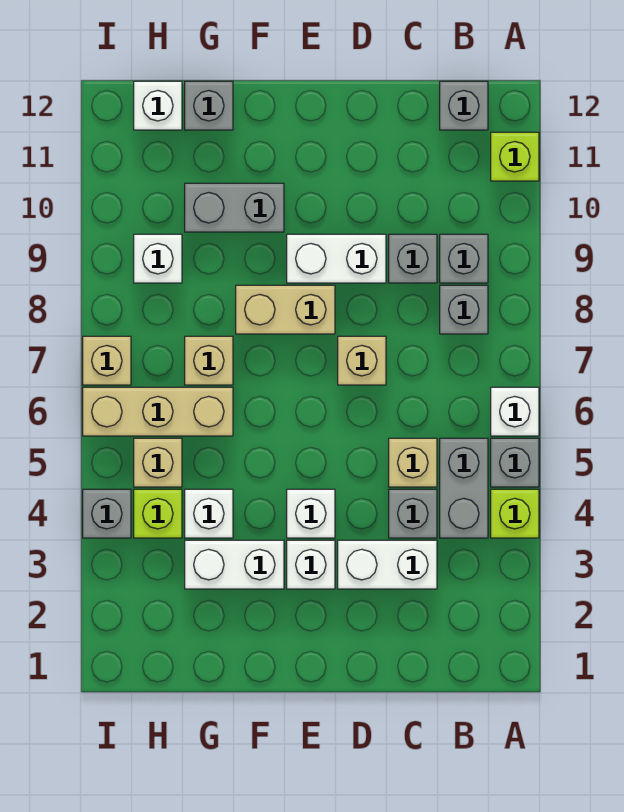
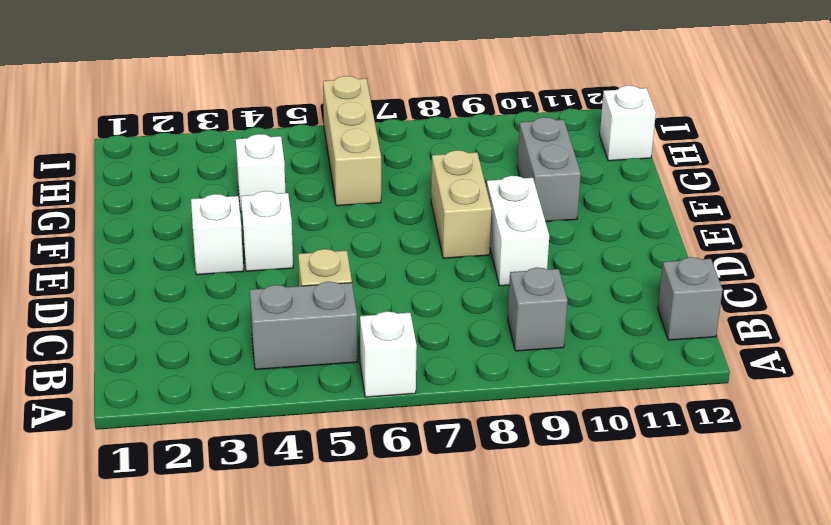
none -> lime 1x1 brick [491,489,539,538]
none -> grey 1x1 brick [491,438,539,487]
none -> lime 1x1 brick [491,132,539,181]

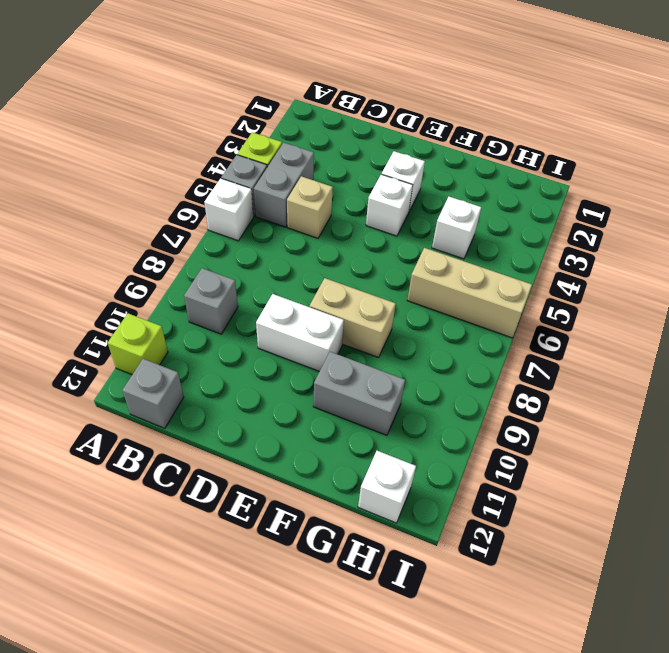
none -> grey 1x1 brick [440,285,488,334]
none -> white 1x2 brick [338,540,437,589]
none -> grey 1x1 brick [389,489,437,538]

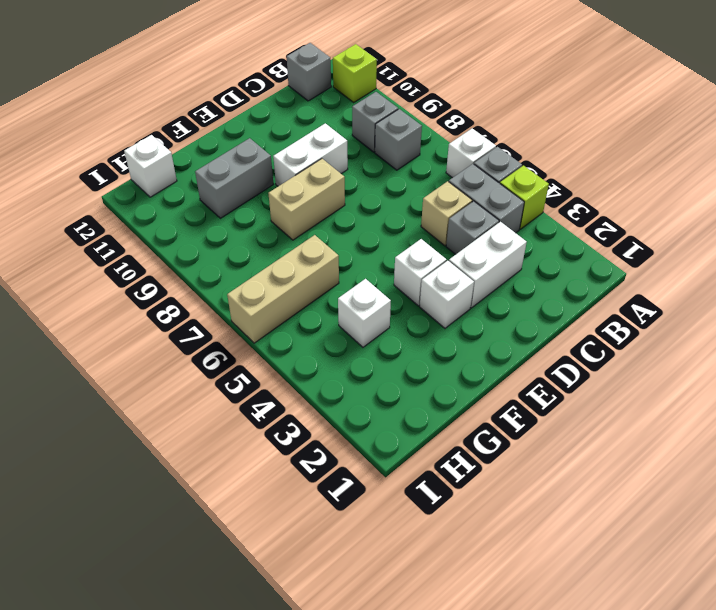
none -> grey 1x1 brick [389,234,437,283]
none -> tan 1x1 brick [338,336,386,385]
none -> white 1x2 brick [185,540,284,589]

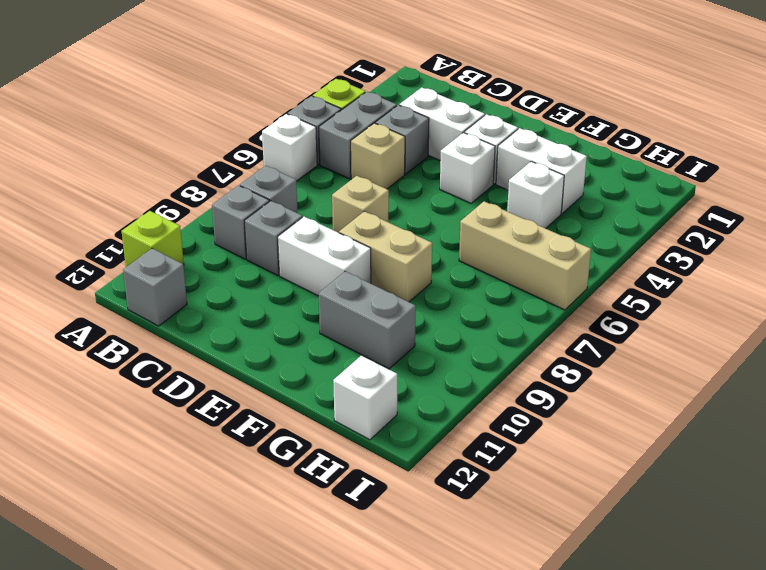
none -> tan 1x1 brick [185,336,233,385]
none -> grey 1x1 brick [185,81,233,130]
none -> lime 1x1 brick [134,489,182,538]

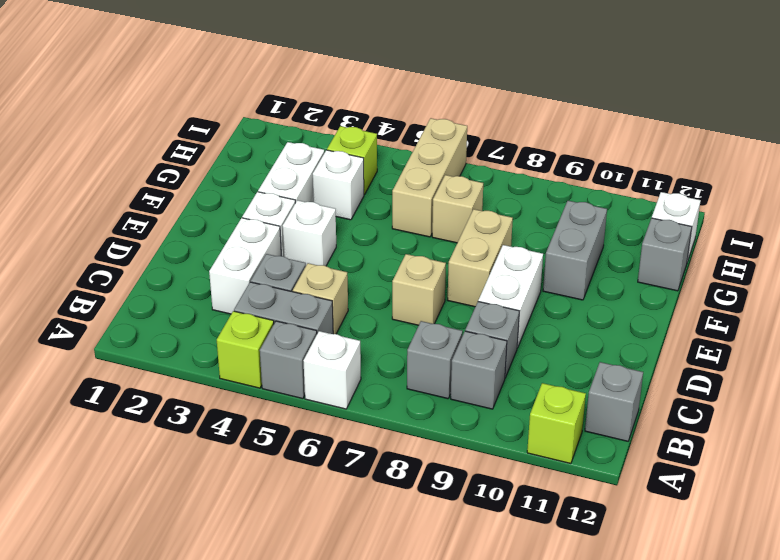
none -> tan 1x1 brick [134,438,182,487]
none -> white 1x1 brick [134,234,182,283]
none -> grey 1x1 brick [83,489,131,538]

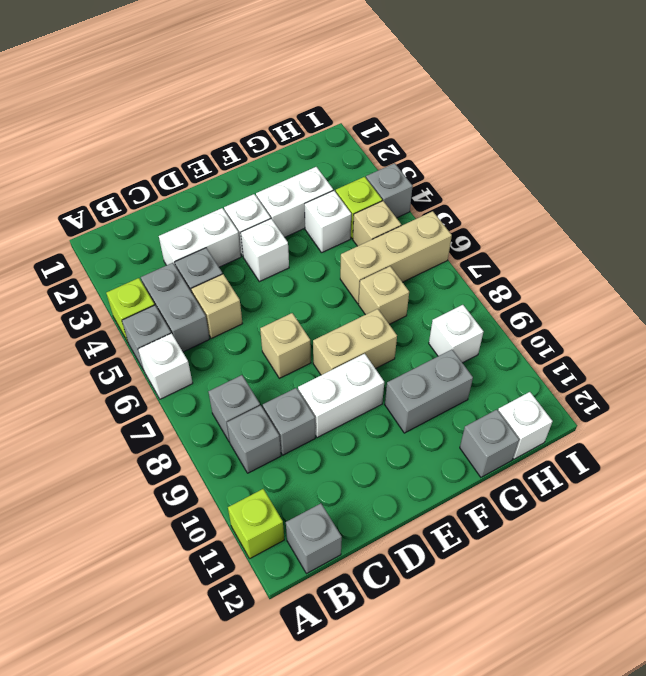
none -> tan 1x1 brick [83,336,131,385]

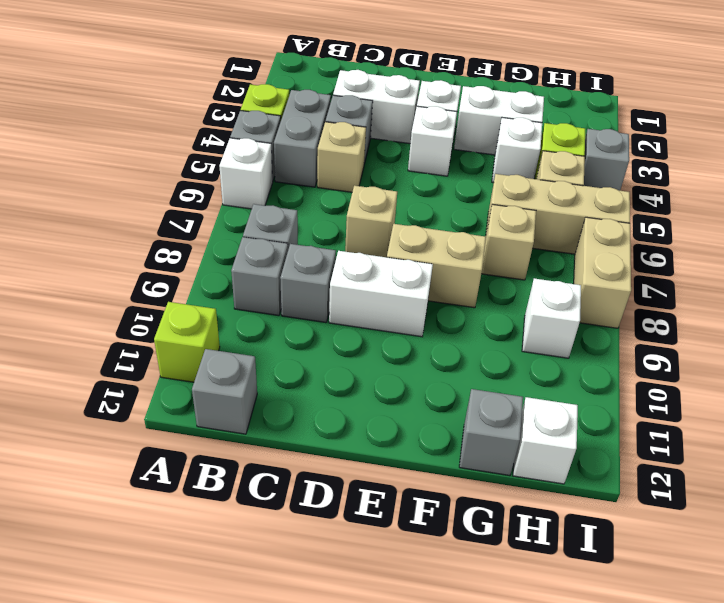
tan 1x2 brick [574,217,631,328] -> tan 1x1 brick [83,336,131,385]
none -> grey 1x2 brick [185,183,284,232]

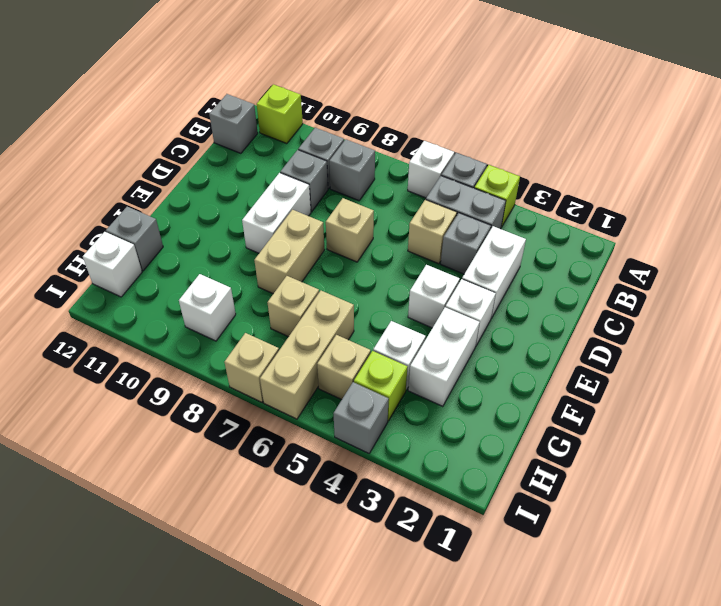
none -> grey 1x2 brick [185,183,284,232]

